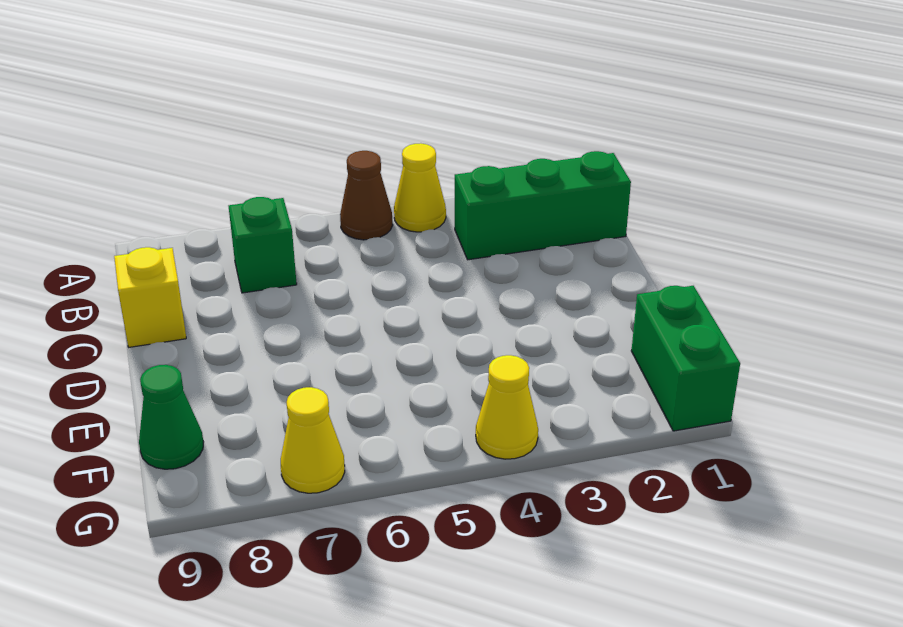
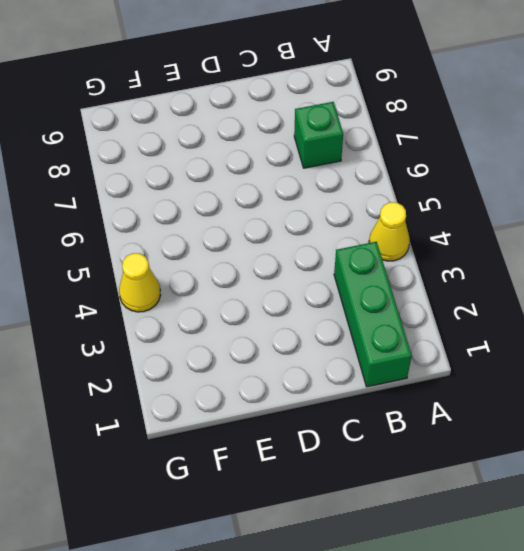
none -> brown 1x1 cone [340,151,393,240]
none -> yellow 1x1 brick [114,247,186,347]

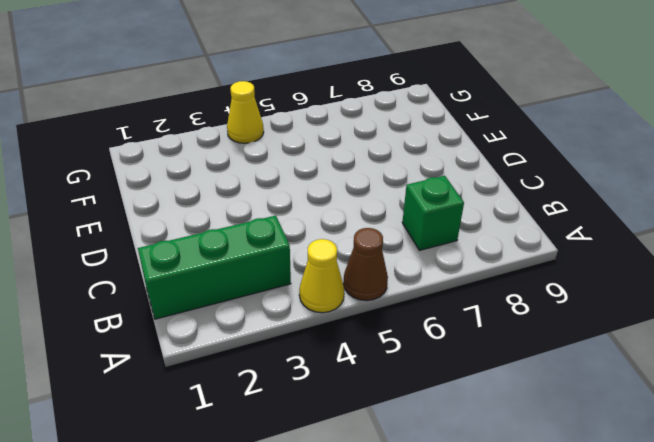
none -> yellow 1x1 brick [114,247,186,347]
none -> green 1x2 brick [631,286,740,431]

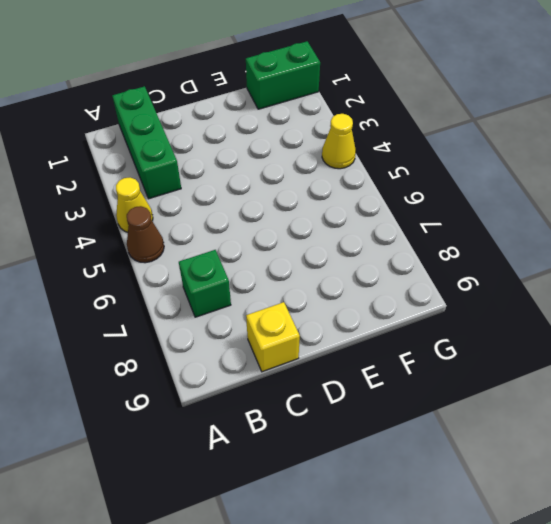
none -> green 1x1 cone [139,365,203,469]
none -> yellow 1x1 cone [281,387,345,493]

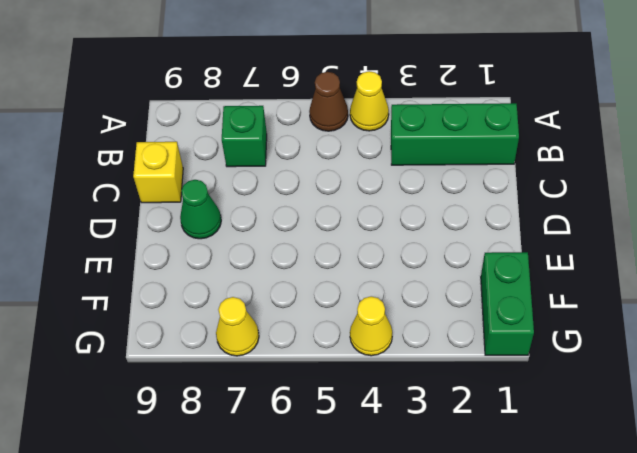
green 1x1 cone [180,180,221,239] -> green 1x1 cone moved to [139,365,203,469]

